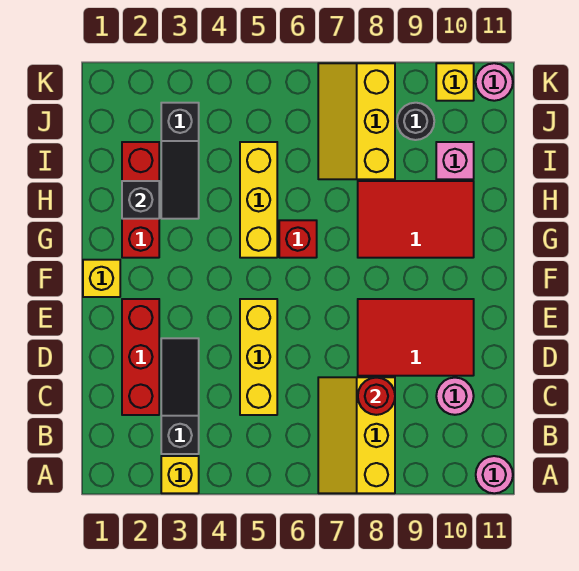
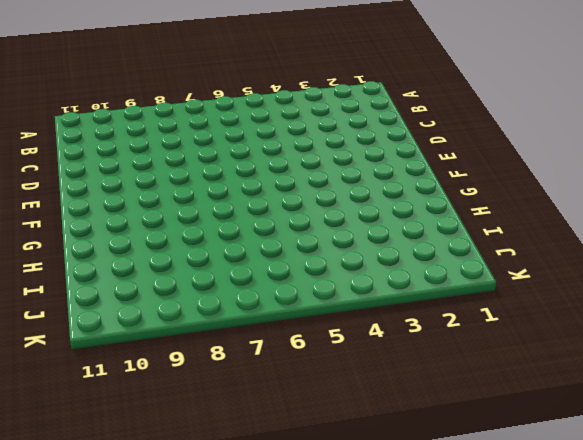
none -> yellow 1x1 brick [161,456,199,493]
none -> yellow 2x3 slope [318,377,395,493]
none -> pink 1x1 round brick [476,456,513,493]

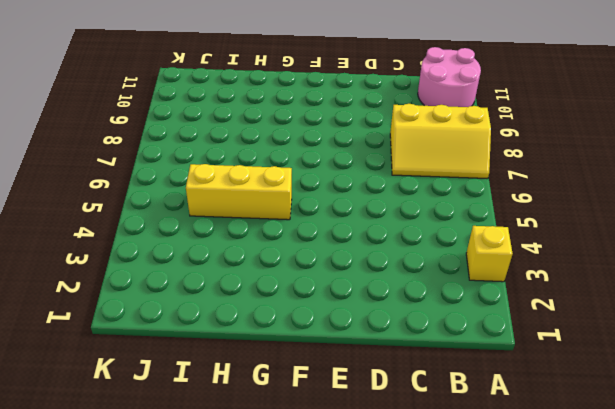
pink 2x2 round brick [418,47,481,107] -> pink 1x1 round brick [476,456,513,493]
none -> black 1x3 slope [161,338,199,454]
none -> red 1x3 brick [122,299,159,415]
none -> yellow 1x3 brick [240,299,277,415]

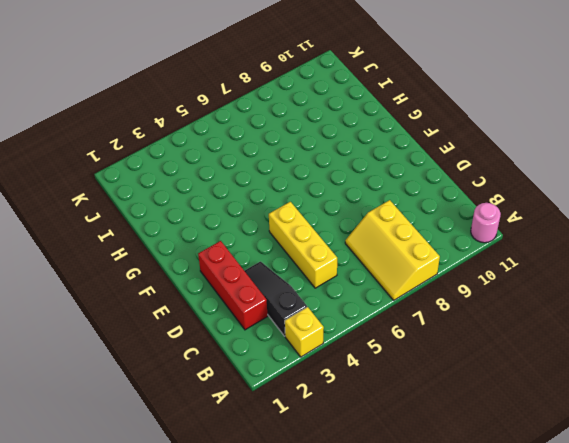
none -> pink 1x1 round brick [436,378,474,415]
none -> red 2x3 tile [358,299,474,376]
none -> yellow 1x1 brick [83,260,120,297]

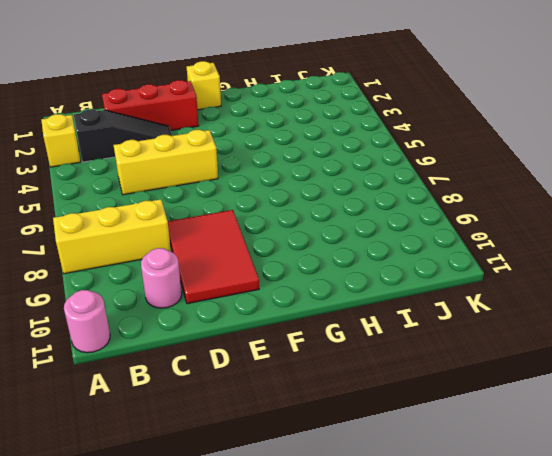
none -> red 1x3 brick [122,142,159,258]
none -> yellow 1x3 brick [240,142,277,258]
none -> red 1x1 brick [279,220,317,258]

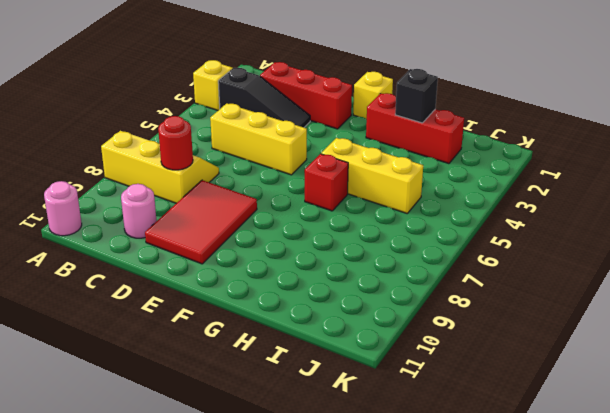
none -> red 2x3 tile [358,181,474,258]
none -> black 1x3 slope [161,103,199,219]
none -> yellow 2x3 slope [318,63,395,179]

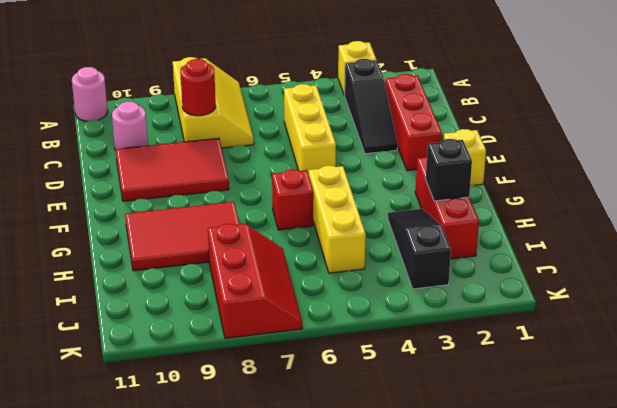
red 2x3 slope [208,224,302,338] -> yellow 2x3 slope [318,63,395,179]
none -> pink 1x1 brick [436,142,474,179]
none -> black 1x1 round brick [397,103,434,140]
none -> yellow 1x1 brick [436,63,474,101]

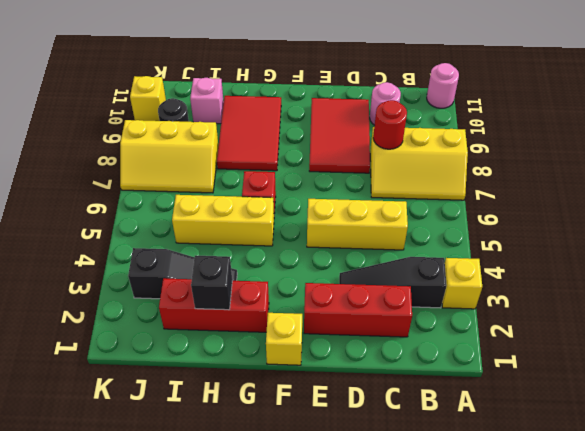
none -> pink 1x1 round brick [476,63,513,101]

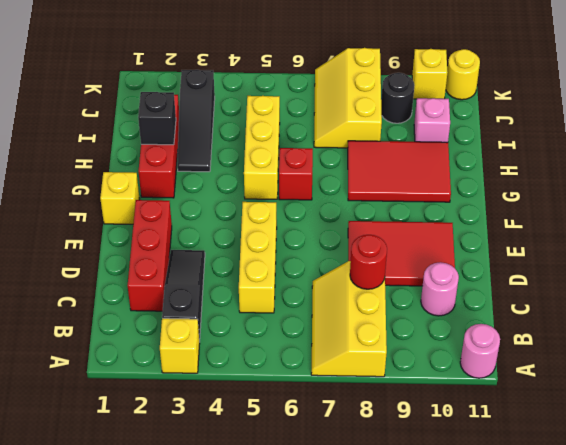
yellow 1x1 round brick [446,49,480,100] -> pink 1x1 round brick [476,63,513,101]

